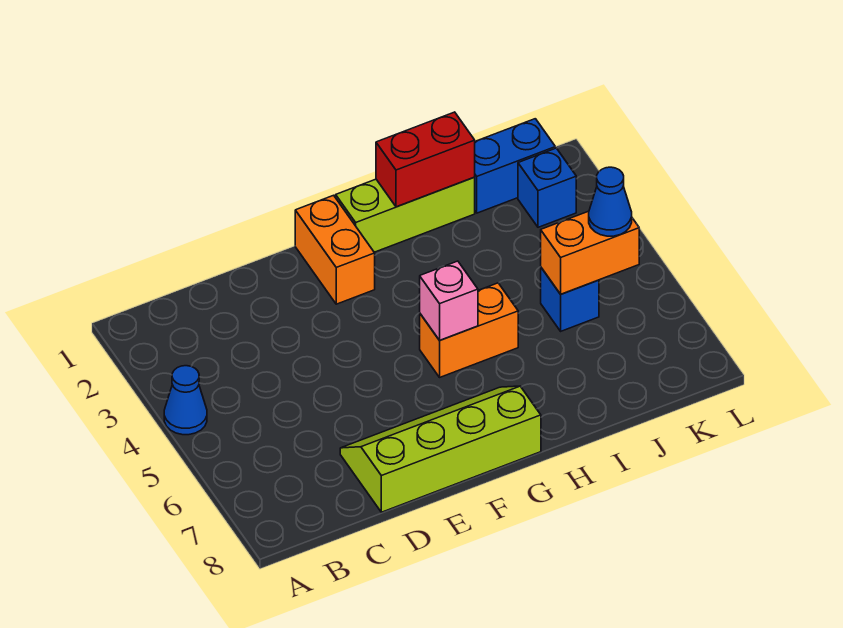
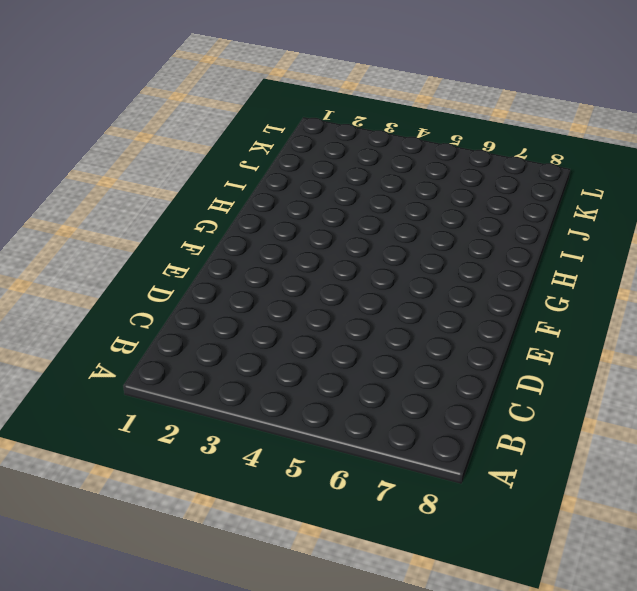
none -> blue 1x1 cone [164,366,207,435]
none -> lime 2x4 slope [340,386,541,512]
none -> orange 1x2 brick [295,195,375,304]

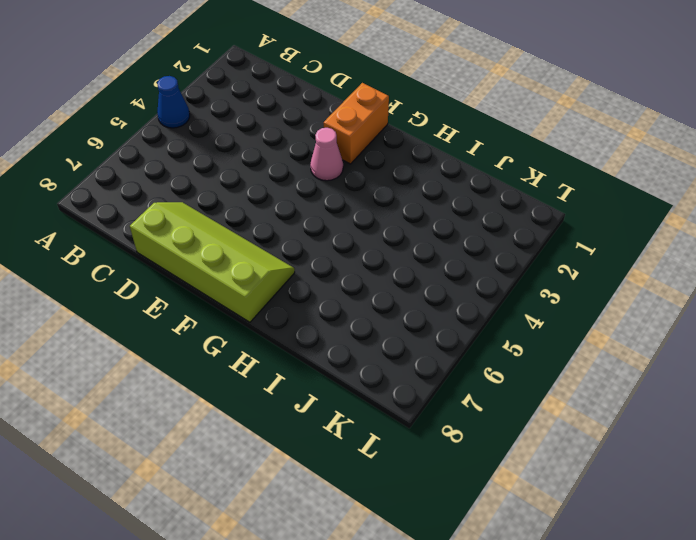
pink 1x1 cone [310,128,343,181] -> none
none -> lime 1x3 brick [336,177,475,252]
none -> orange 1x2 brick [420,283,518,377]
none -> blue 1x2 brick [475,119,555,213]

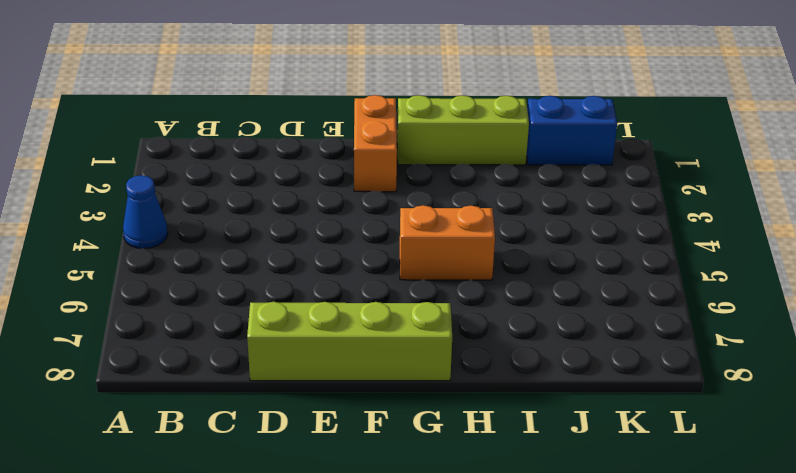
none -> blue 1x1 brick [541,268,599,331]
none -> blue 1x1 brick [518,148,576,227]
none -> pink 1x1 brick [420,261,478,340]

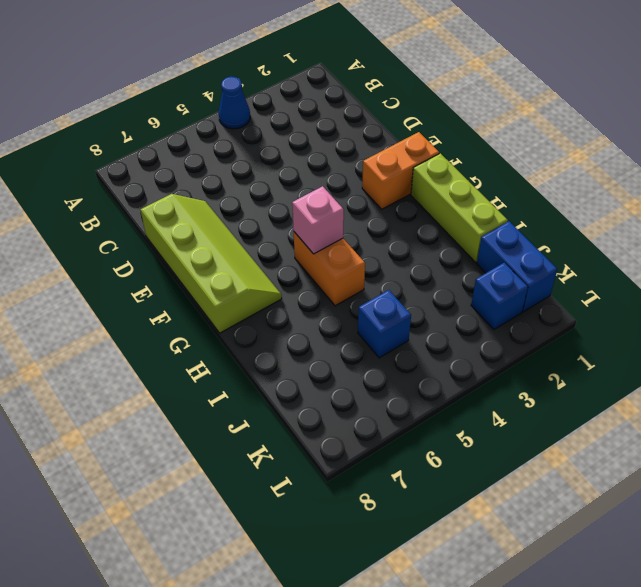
none -> red 1x2 brick [376,112,475,207]
none -> orange 1x2 brick [541,211,639,294]
none -> blue 1x1 cone [589,167,632,236]

